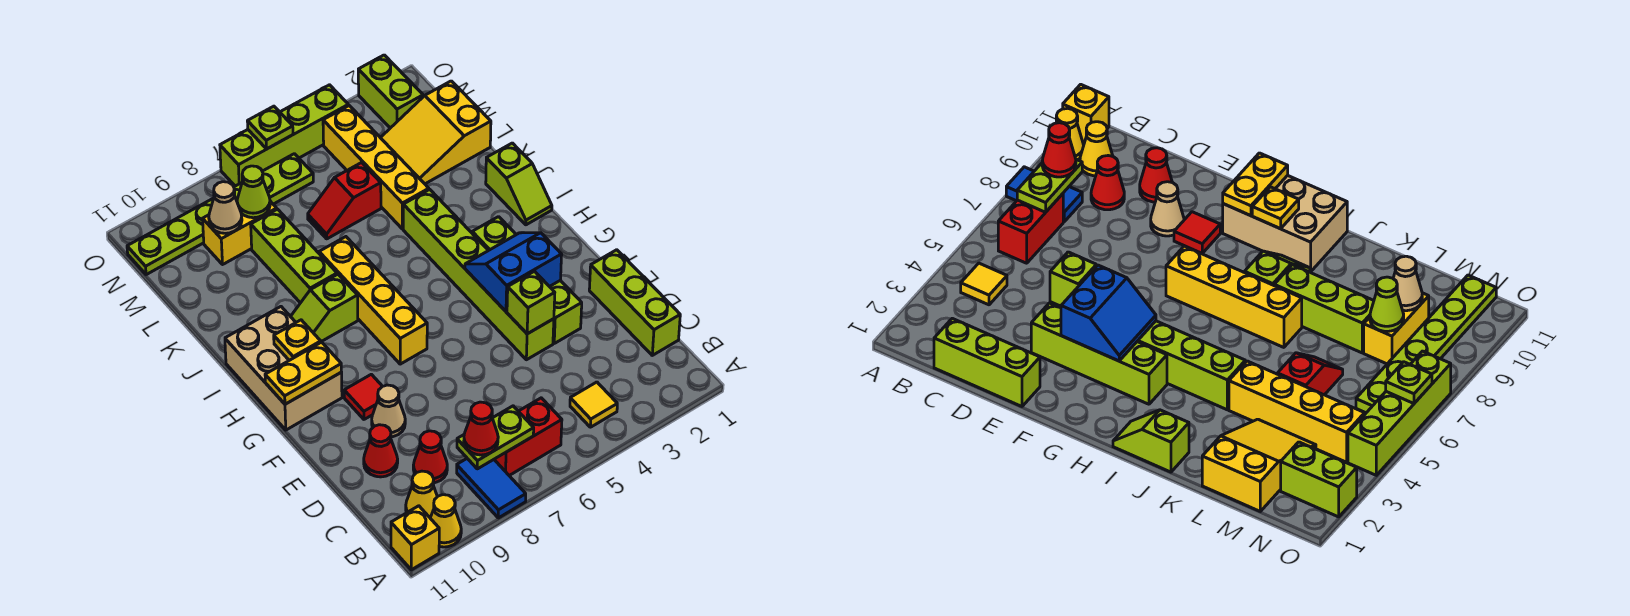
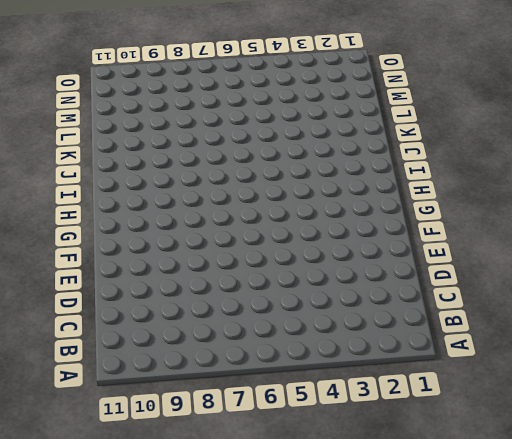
none -> blue 1x2 tile [457,459,526,518]
none -> yellow 1x1 cone [430,495,461,547]
none -> yellow 1x1 brick [391,506,439,570]
none -> yellow 1x1 tile [570,382,617,427]

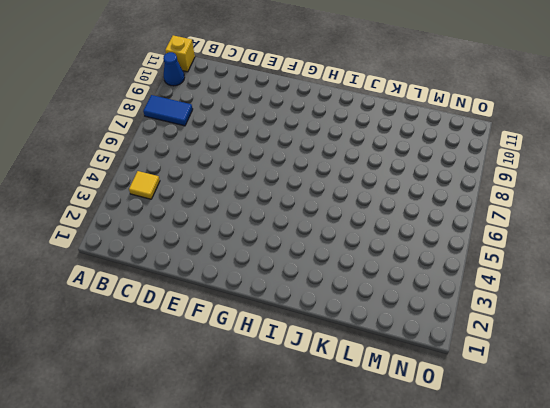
blue 1x1 cone [163,52,185,86] -> yellow 1x1 cone [430,495,461,547]
none -> red 1x2 brick [494,398,562,475]
none -> yellow 1x1 cone [406,471,437,518]
none -> lime 1x3 brick [589,250,680,355]
none -> red 1x1 cone [413,431,447,483]

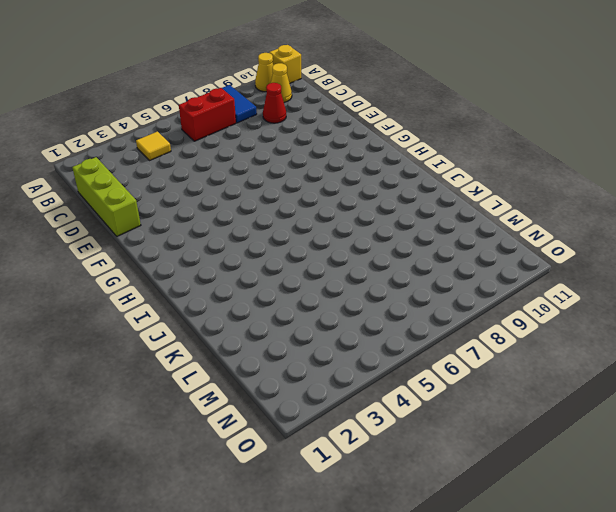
none -> red 1x1 cone [364,425,398,477]
none -> lime 1x4 brick [472,217,582,343]
none -> lime 1x6 brick [403,189,554,360]
none -> tan 1x1 cone [372,385,405,437]

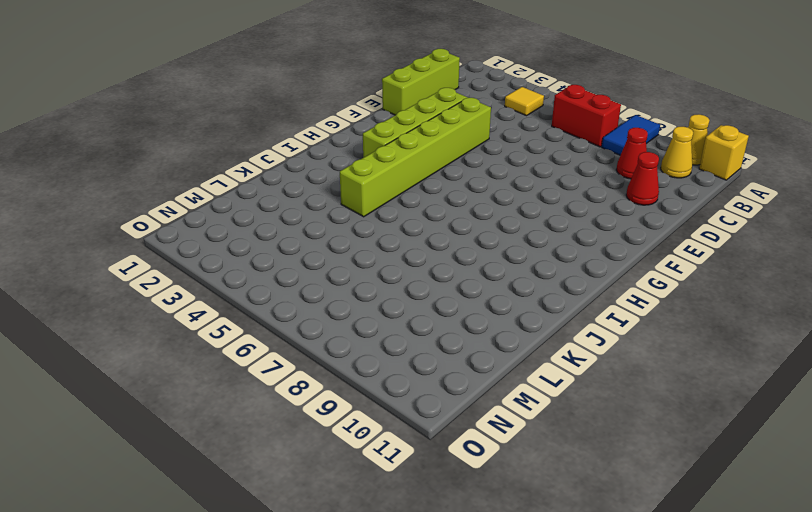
none -> tan 1x1 cone [372,385,405,437]
none -> red 1x1 tile [344,374,382,419]
none -> yellow 1x4 brick [319,237,427,364]
none -> tan 2x3 brick [225,307,342,430]

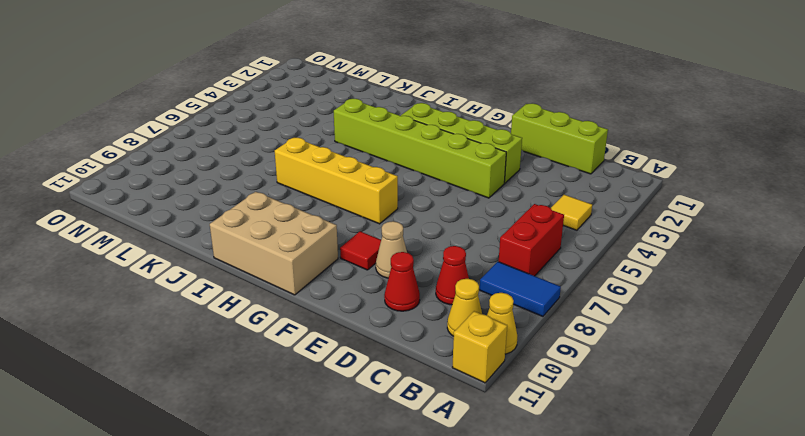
none -> lime 1x2 slope [486,143,552,225]
none -> lime 1x2 slope [291,274,358,342]
none -> lime 1x3 brick [251,209,337,303]
none -> yellow 1x4 brick [323,106,429,229]

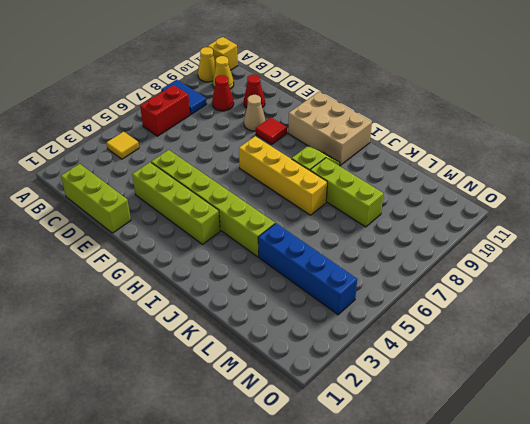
blue 1x4 brick [258,223,357,315] -> yellow 1x4 brick [323,106,429,229]
none -> lime 1x2 slope [486,143,552,225]
none -> yellow 2x3 slope [381,81,491,184]
none -> red 1x2 slope [308,163,381,239]
none -> yellow 1x2 brick [203,199,277,264]

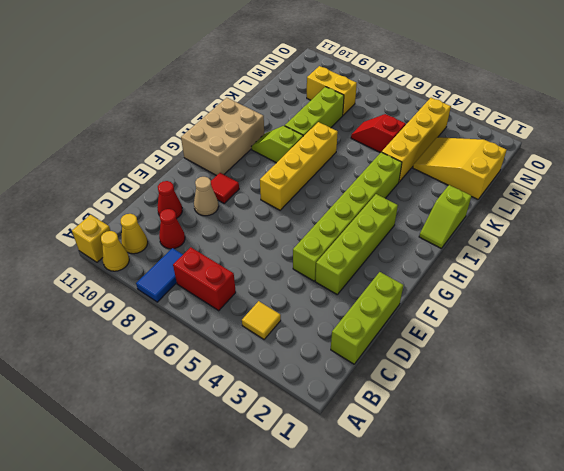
none -> lime 1x2 brick [358,55,423,128]
none -> lime 1x6 plate [127,154,313,275]
none -> lime 1x4 brick [220,85,348,186]
none -> lime 1x2 plate [457,406,534,469]

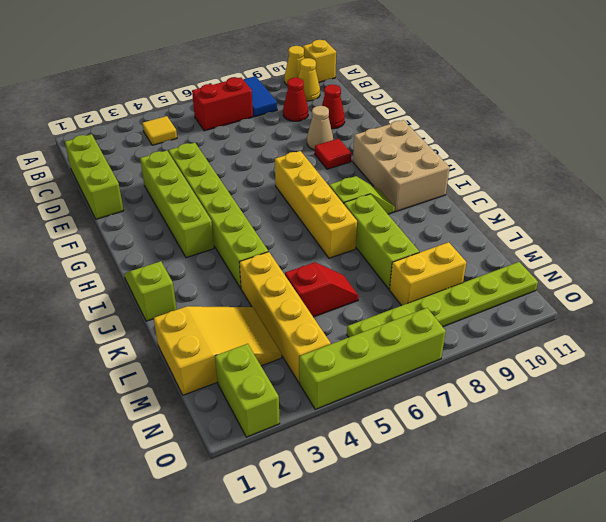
none -> lime 1x2 plate [457,406,534,469]
none -> lime 1x1 brick [507,271,555,334]
none -> blue 2x2 slope [465,233,562,311]
none -> yellow 1x2 plate [265,342,341,404]

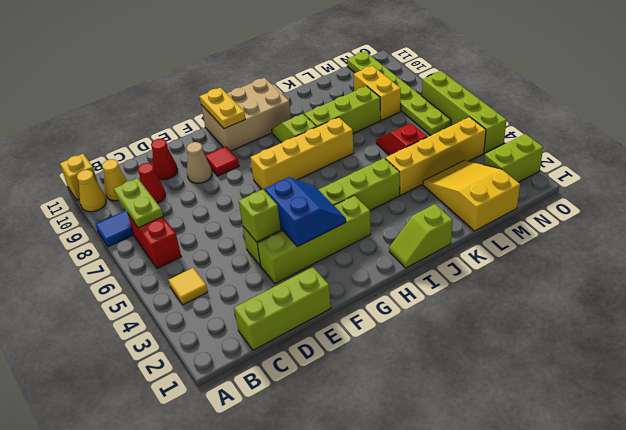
none -> yellow 1x1 plate [274,320,321,360]
none -> lime 1x1 cone [237,166,270,218]
none -> tan 1x1 cone [209,182,242,233]
none -> lime 1x1 plate [247,106,293,149]

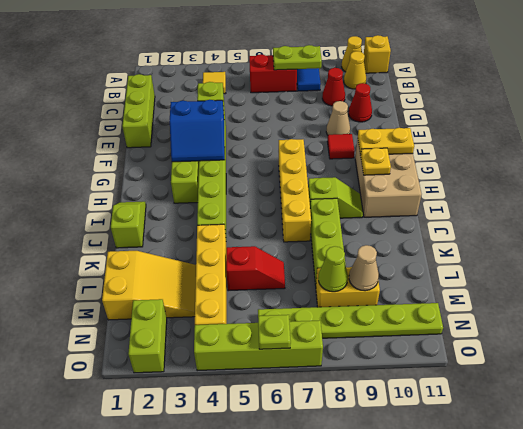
none -> red 1x1 cone [464,402,498,455]

